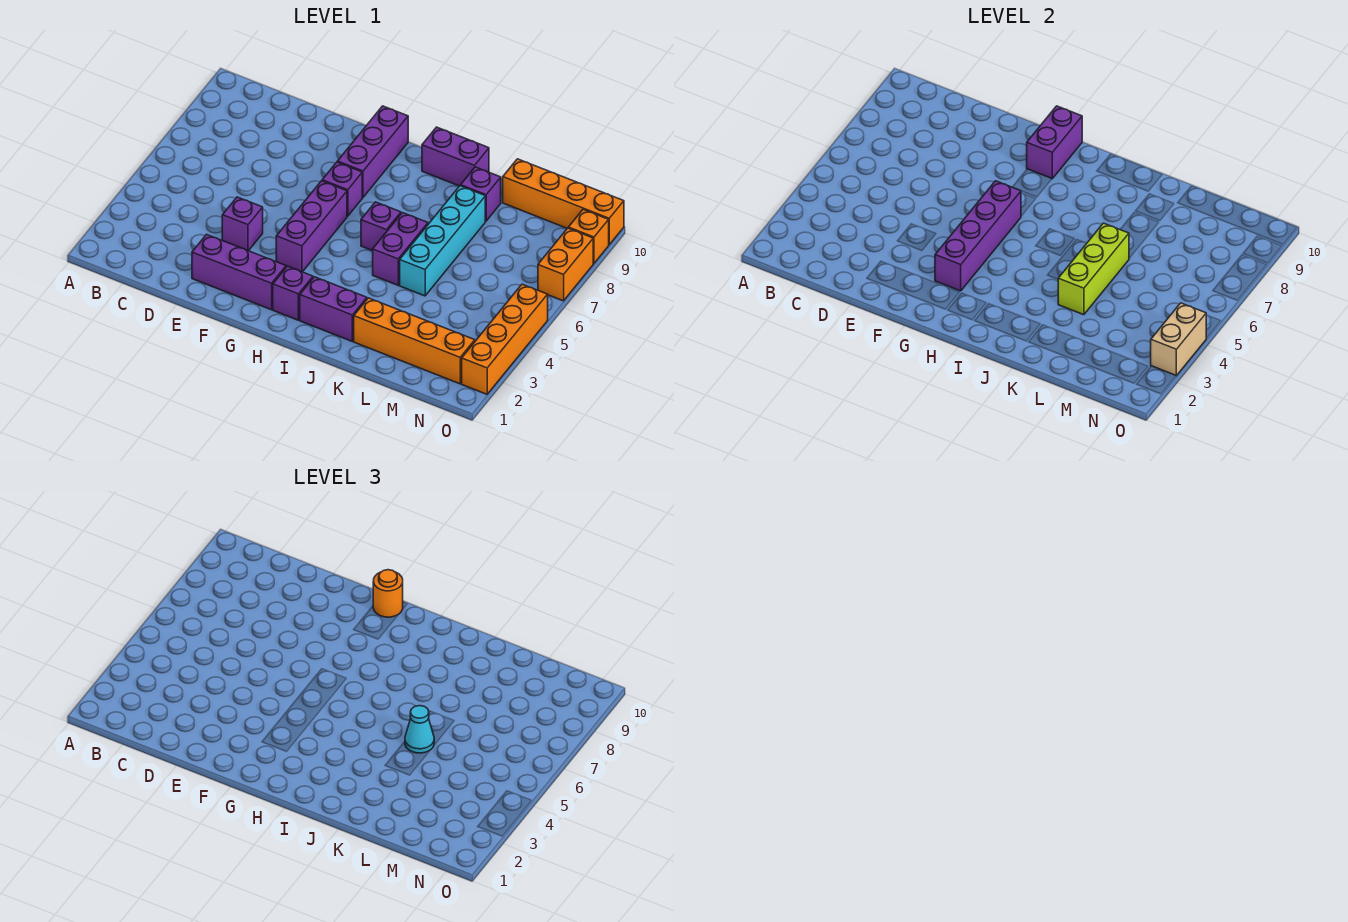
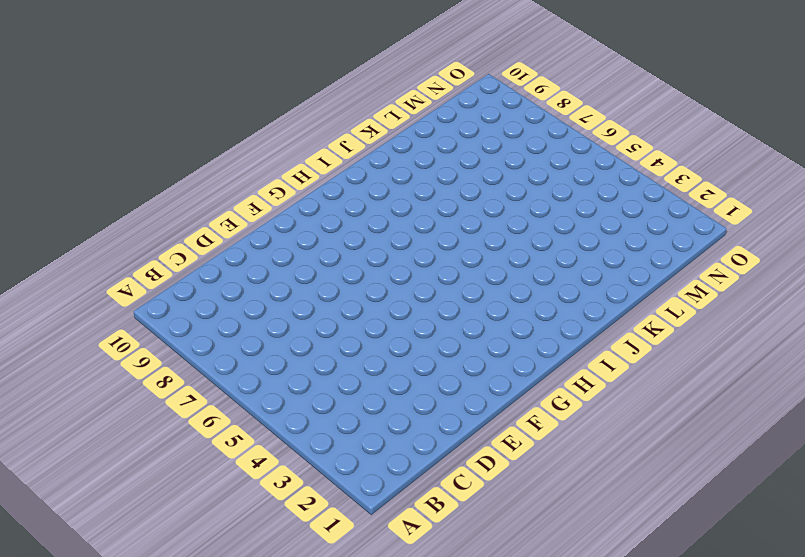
none -> purple 1x3 brick [192,234,286,310]
none -> purple 1x1 brick [222,197,263,251]
none -> purple 1x3 brick [276,181,347,272]

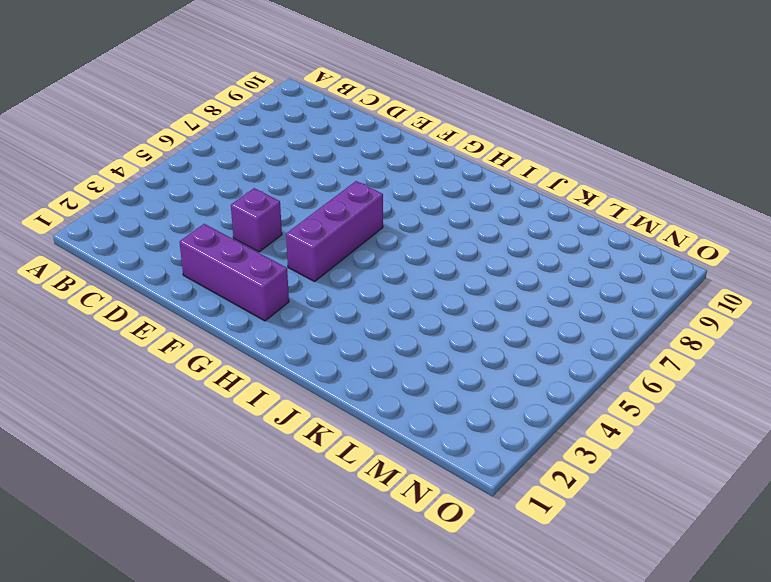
none -> purple 1x1 brick [322,162,362,216]
none -> purple 1x3 brick [337,106,408,197]
none -> purple 1x1 brick [273,266,313,320]

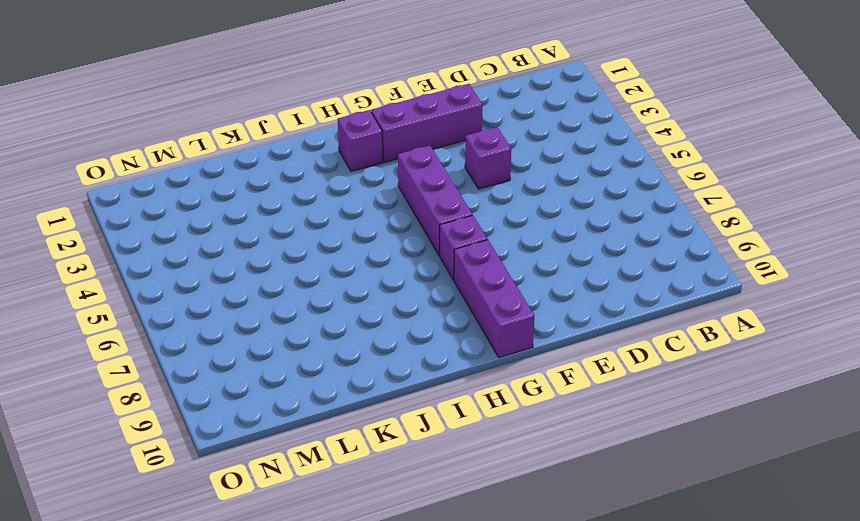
none -> purple 1x2 brick [300,277,367,341]
none -> purple 1x1 brick [361,202,401,251]
none -> purple 1x2 brick [422,127,489,186]

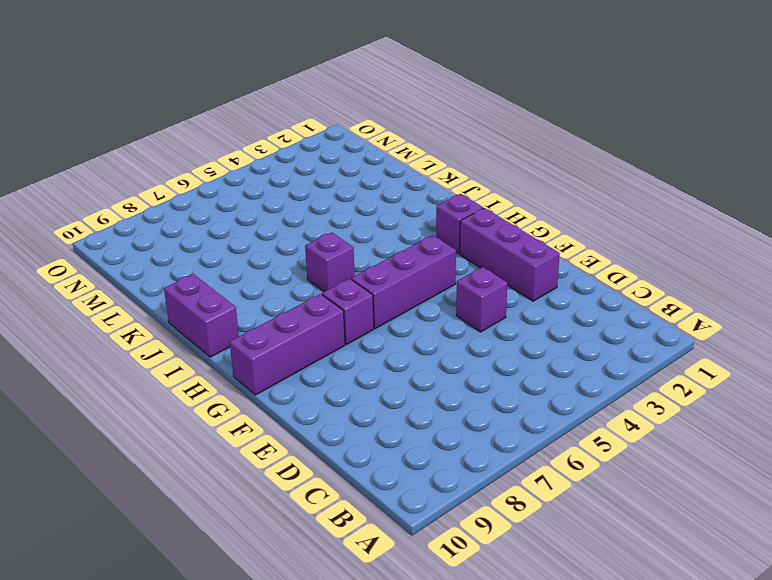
none -> purple 1x2 brick [300,277,367,341]
none -> purple 1x2 brick [373,213,428,285]
none -> orange 1x4 brick [354,298,475,384]

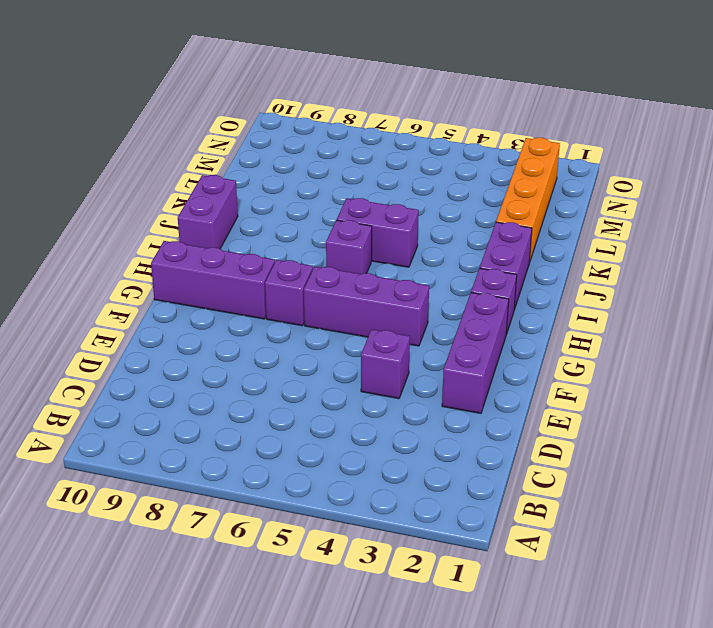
none -> cyan 1x4 brick [400,186,485,296]
none -> purple 1x1 brick [461,167,501,221]
none -> orange 1x4 brick [503,159,624,245]

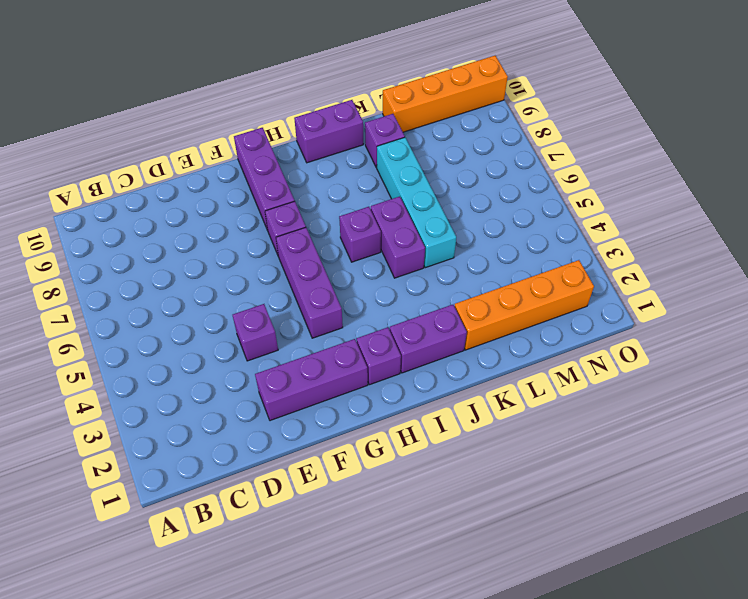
none -> orange 1x4 brick [462,284,548,394]
none -> orange 1x2 brick [538,228,593,301]
none -> orange 1x1 brick [568,210,609,263]

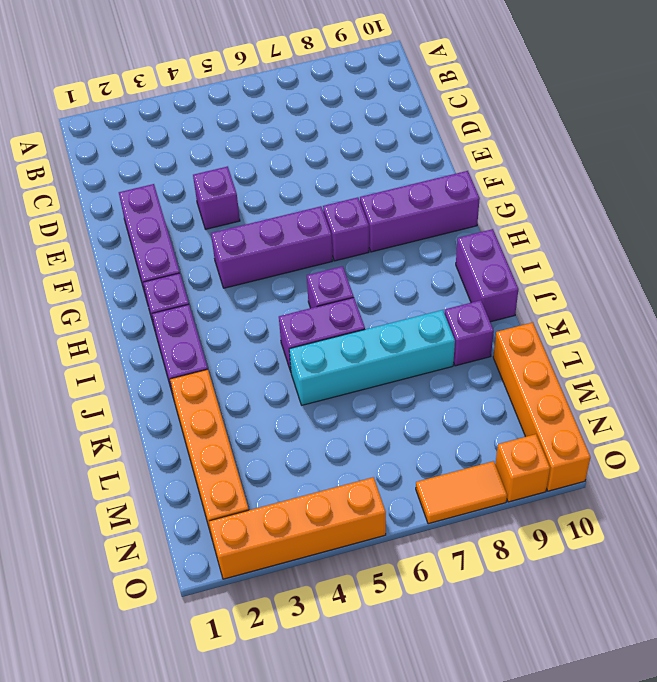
orange 1x2 tile [416,461,507,524] -> orange 1x2 brick [538,228,593,301]
none -> purple 1x4 brick [935,181,1021,291]
none -> purple 1x2 brick [1027,106,1082,179]
none -> lime 1x3 brick [1058,223,1129,315]

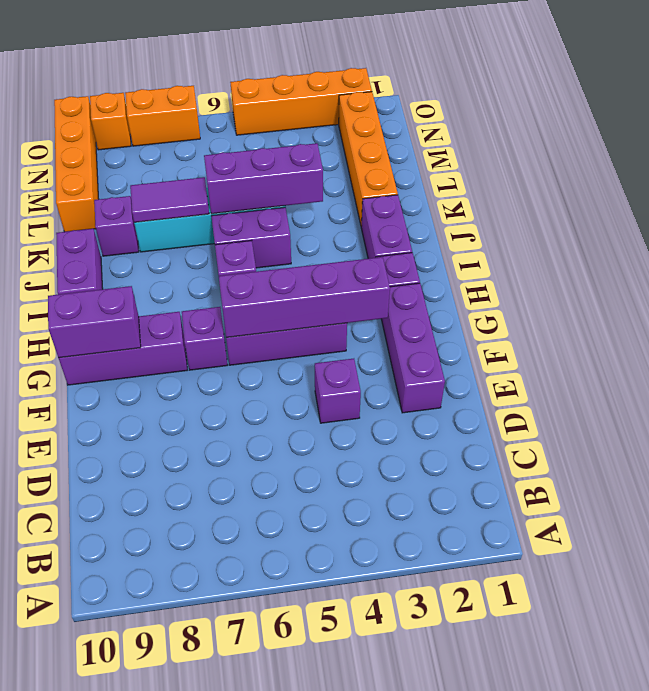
purple 1x3 brick [204,143,323,214] -> lime 1x3 brick [1058,223,1129,315]
purple 1x2 tile [130,177,209,223] -> none
none -> tan 1x2 brick [1151,303,1206,376]
none -> orange 1x1 round brick [373,570,403,617]
none -> cyan 1x1 cone [405,706,434,753]

